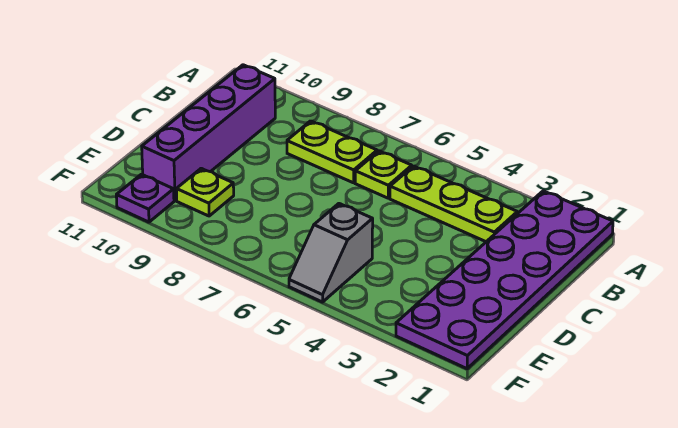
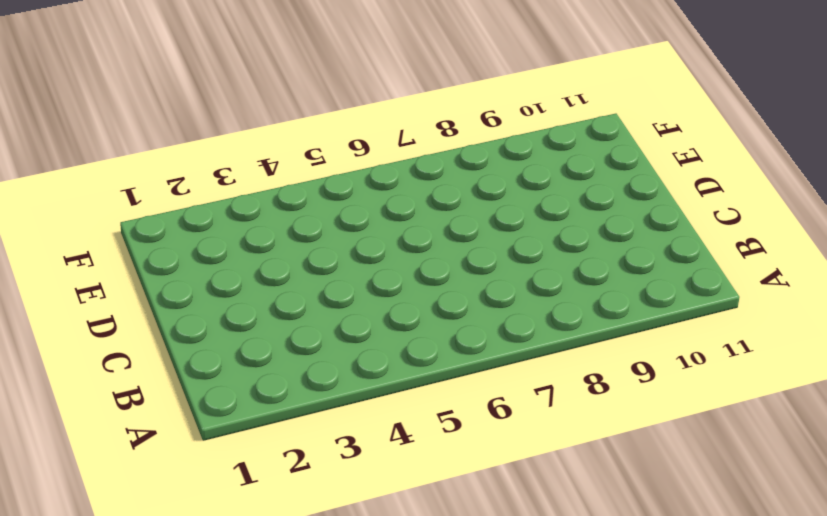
none -> purple 2x6 plate [396,191,613,369]
none -> lime 1x3 plate [390,166,517,242]

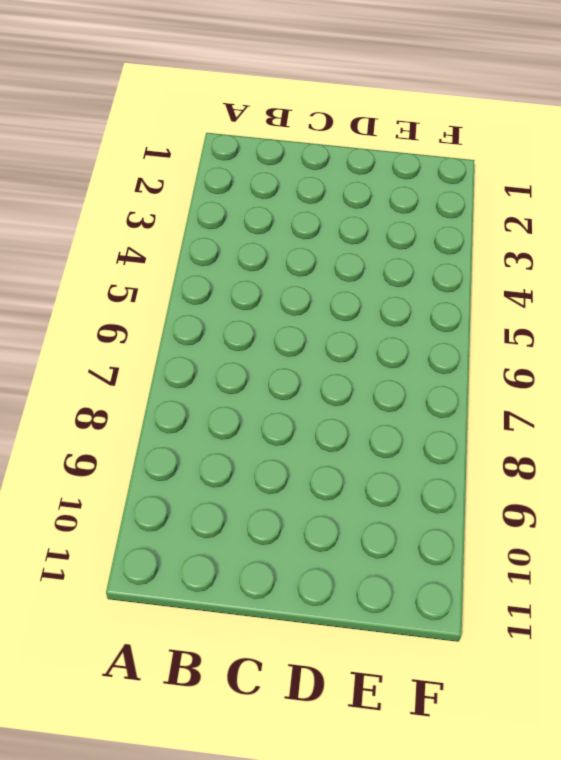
none -> purple 2x6 plate [396,191,613,369]
none -> lime 1x3 plate [390,166,517,242]

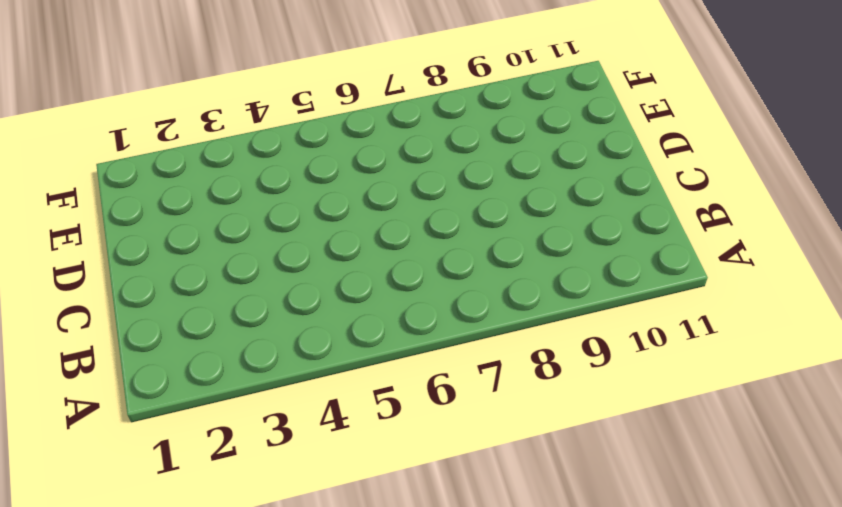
none -> purple 2x6 plate [396,191,613,369]
none -> lime 1x3 plate [390,166,517,242]

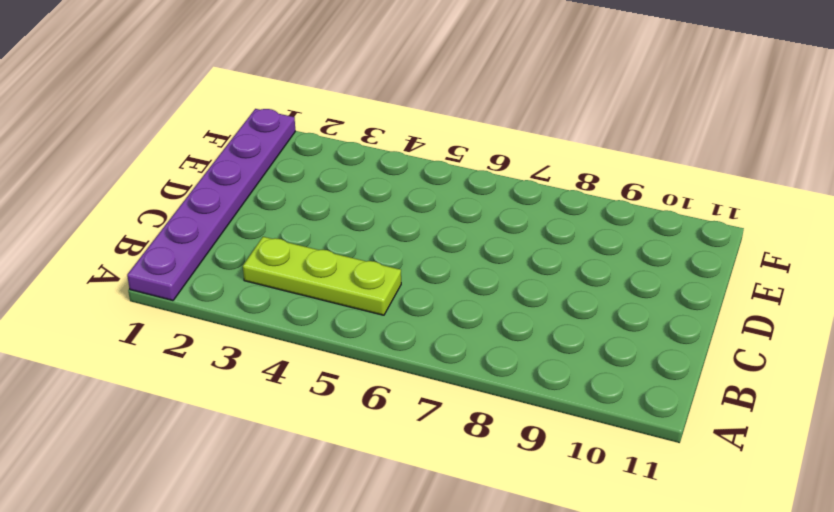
purple 1x6 plate [127,109,295,301] -> purple 2x6 plate [396,191,613,369]
none -> lime 1x1 plate [355,151,412,198]
none -> lime 1x2 plate [287,121,377,183]

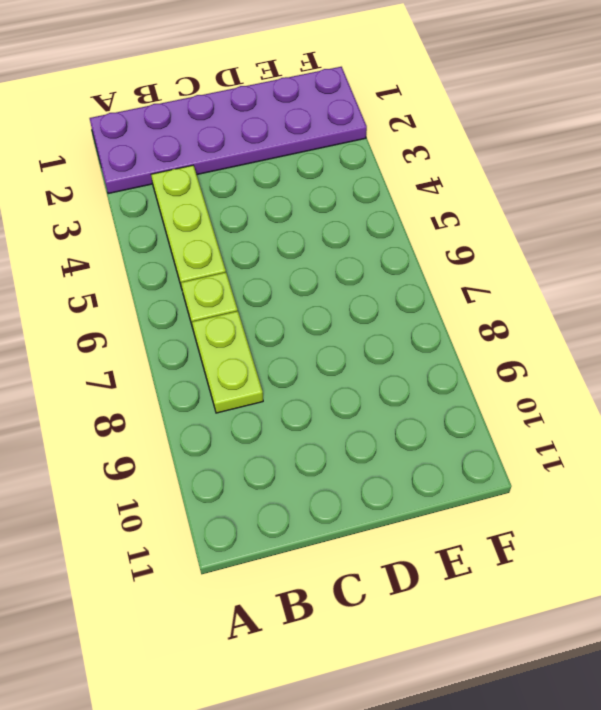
none -> purple 1x4 brick [142,65,275,200]
none -> grey 1x2 slope [289,204,373,302]

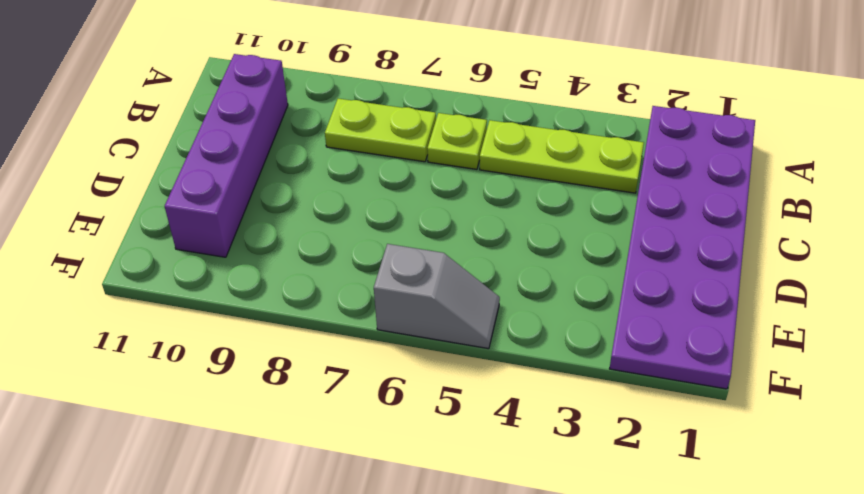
grey 1x2 slope [374,244,500,349] -> grey 1x2 slope turned to [289,204,373,302]
none -> lime 1x1 plate [176,168,234,216]
none -> purple 1x1 plate [116,174,174,222]

